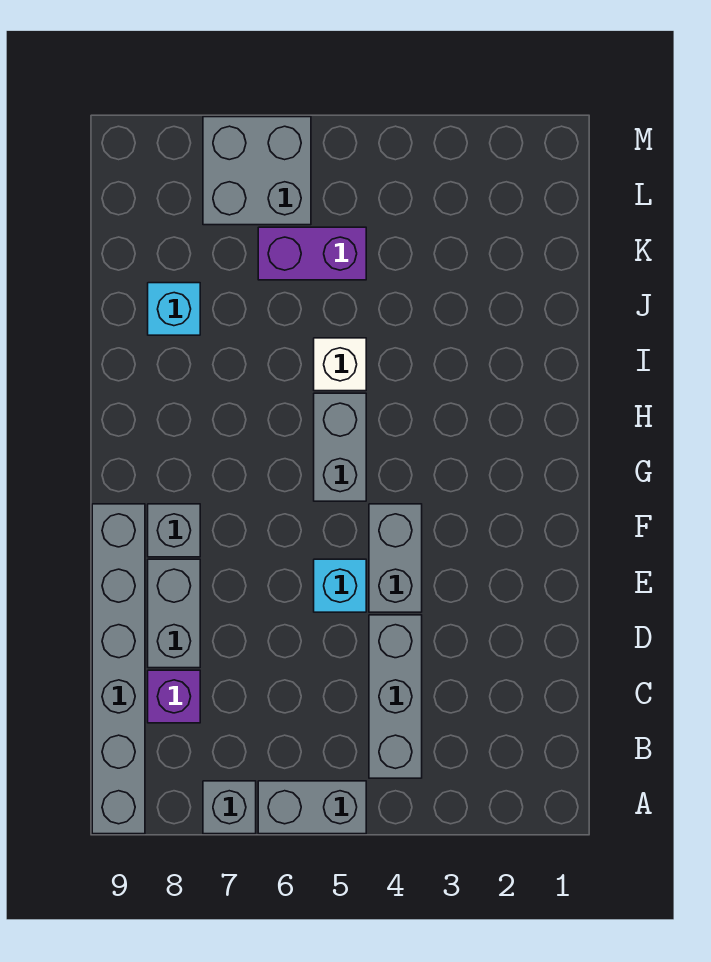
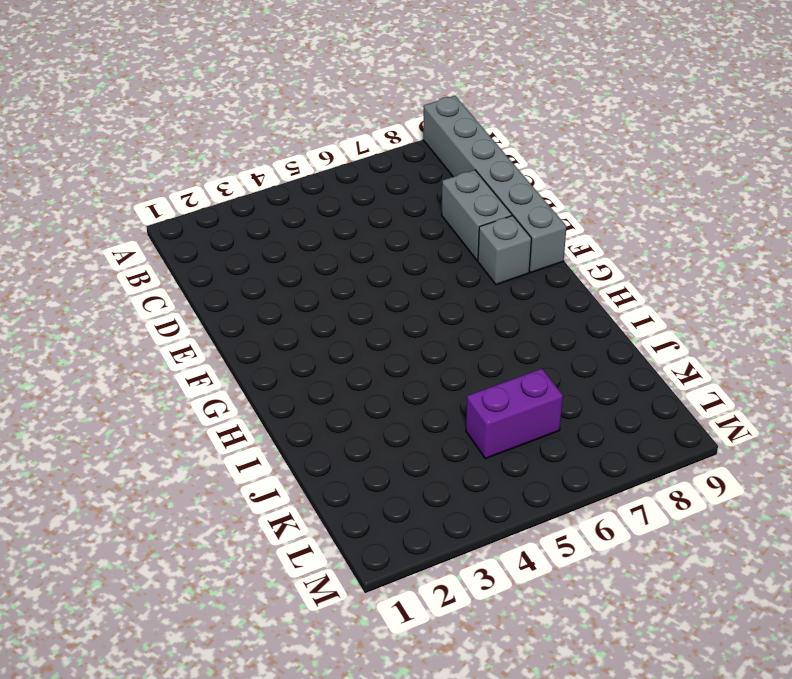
none -> grey 1x2 brick [258,781,366,834]
none -> grey 1x1 brick [203,781,256,834]
none -> grey 1x3 brick [369,615,422,778]

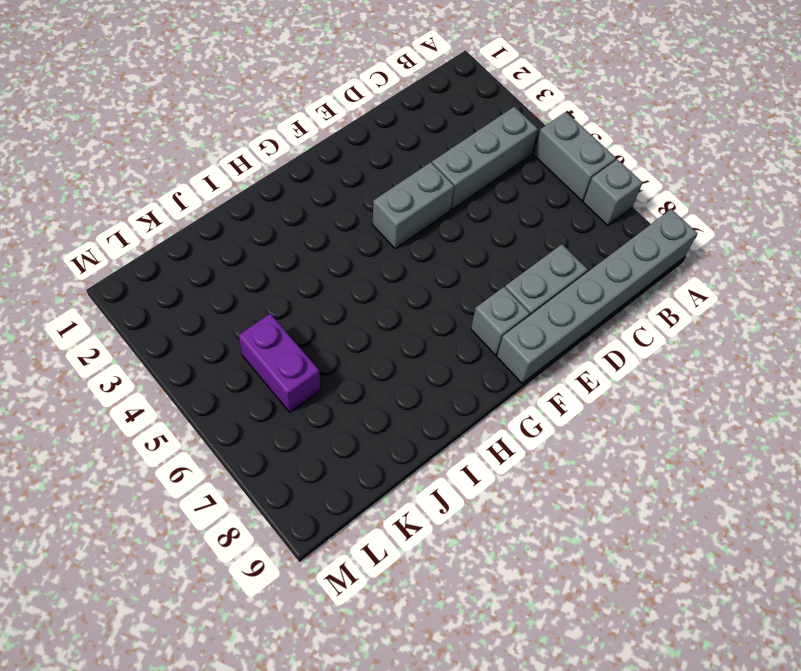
none -> purple 1x1 brick [148,670,200,723]
none -> cyan 1x1 brick [314,559,366,612]
none -> grey 1x2 brick [314,393,366,501]

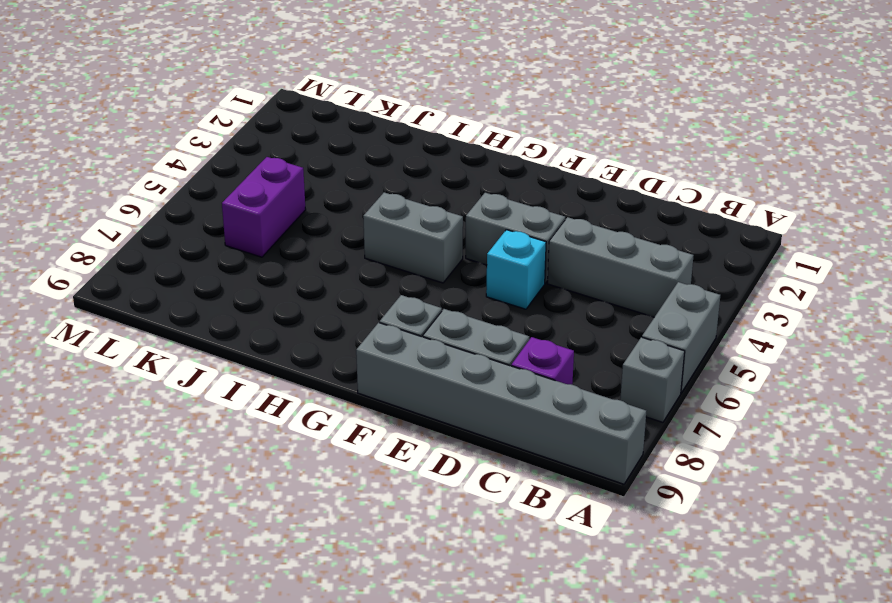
none -> white 1x1 brick [314,338,366,391]
none -> cyan 1x1 brick [148,283,200,335]
none -> grey 2x2 brick [203,117,311,225]

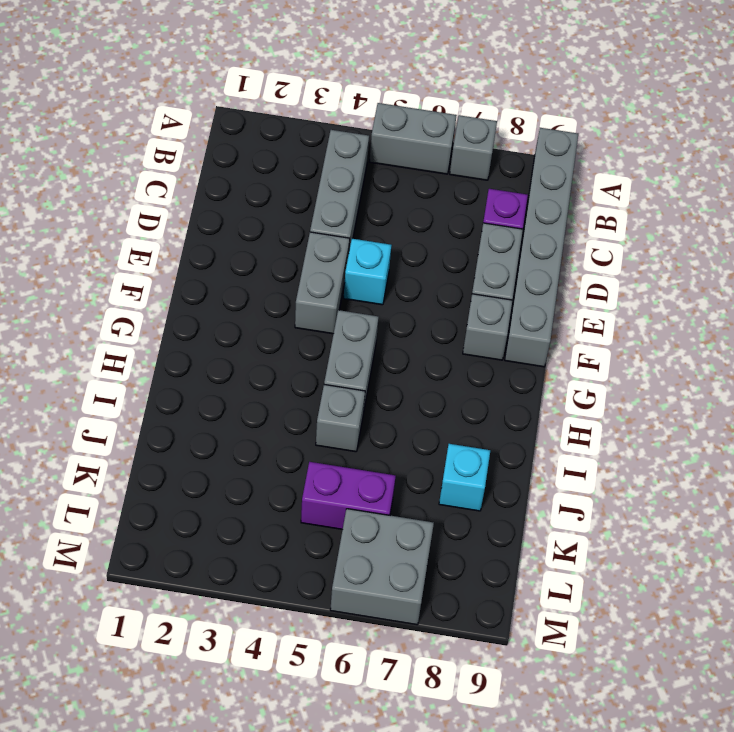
grey 1x1 brick [316,385,365,452] -> white 1x1 brick [314,338,366,391]

